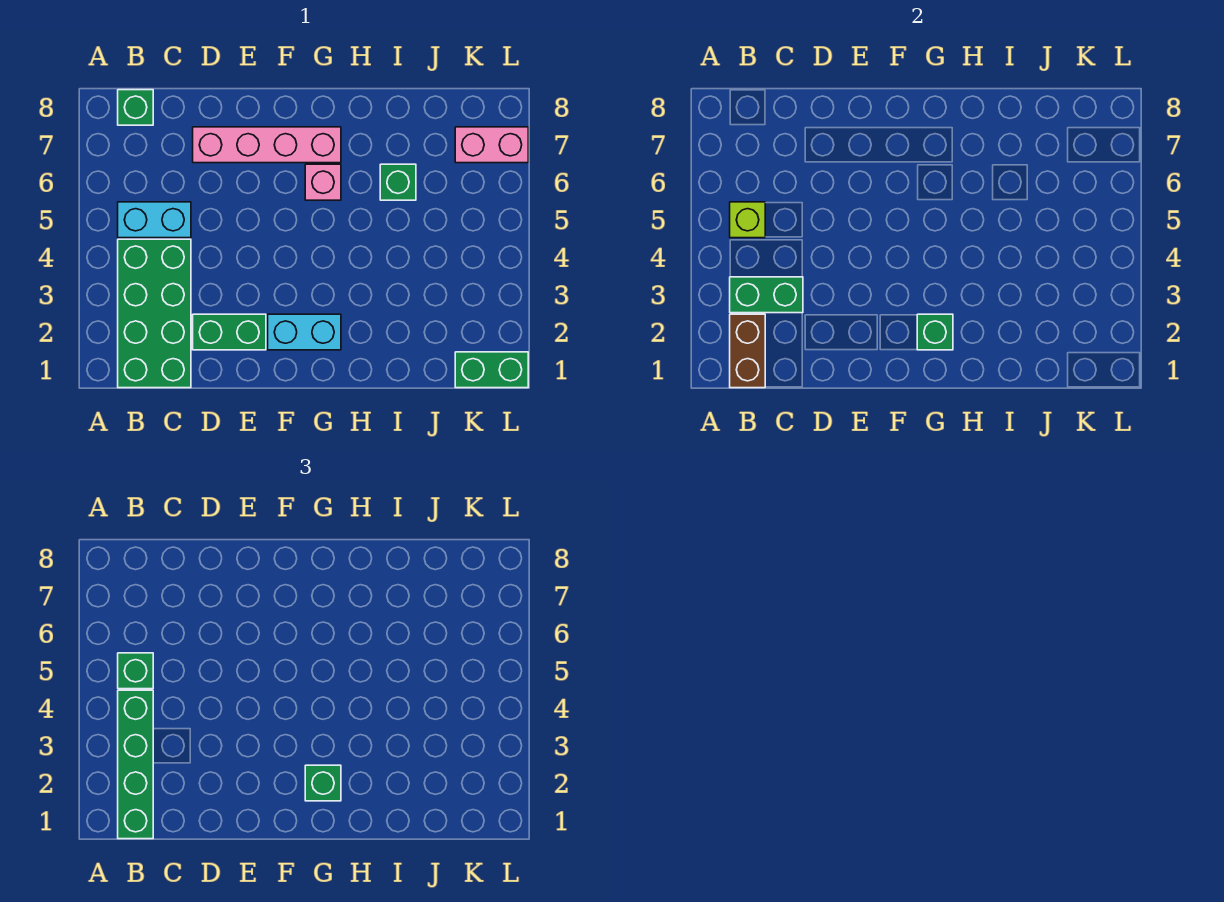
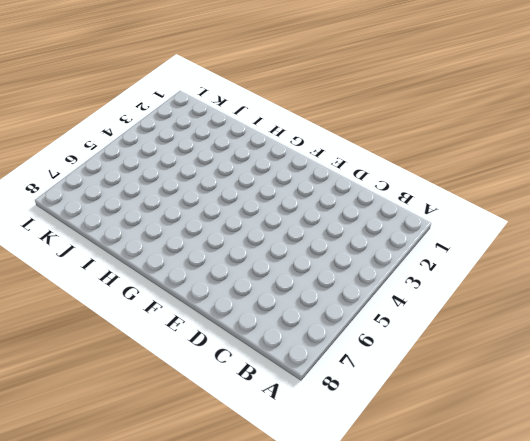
none -> green 2x4 brick [118,239,191,388]
none -> cyan 1x2 brick [118,202,191,238]
none -> green 1x1 brick [118,90,153,125]

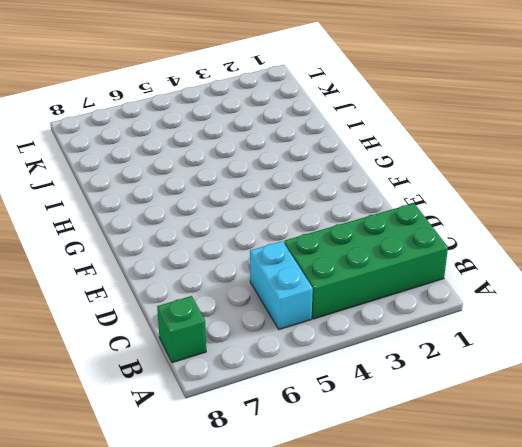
none -> green 1x2 brick [193,314,266,350]
none -> pink 1x4 brick [193,127,341,163]
none -> cyan 1x2 brick [268,314,341,350]

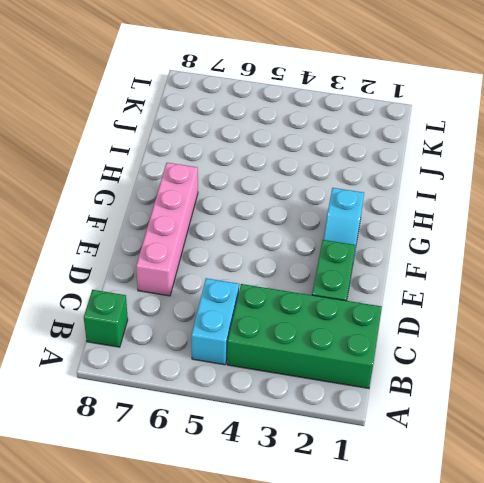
cyan 1x2 slope [323,188,364,261] -> cyan 1x2 brick [268,314,341,350]
none -> pink 1x1 brick [305,164,341,200]
none -> green 1x1 brick [380,164,416,200]
none -> green 1x2 brick [455,352,528,388]

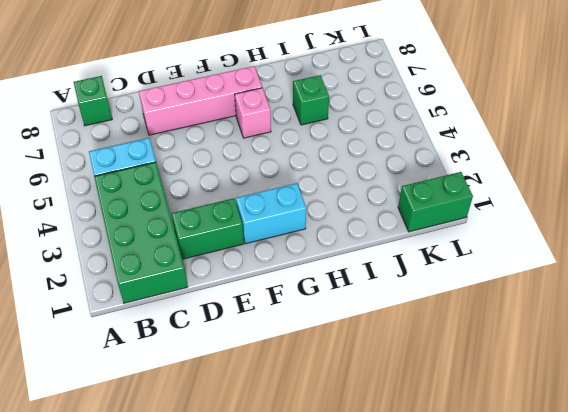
none -> pink 1x2 brick [455,127,528,163]
none -> brown 1x2 brick [730,314,765,388]
none -> green 1x2 brick [730,277,803,313]

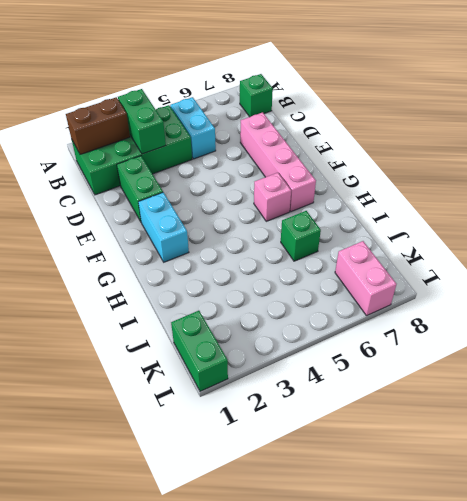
none -> lime 1x1 brick [730,202,765,238]
none -> green 1x1 brick [917,314,953,350]
none -> green 1x4 brick [118,690,153,839]

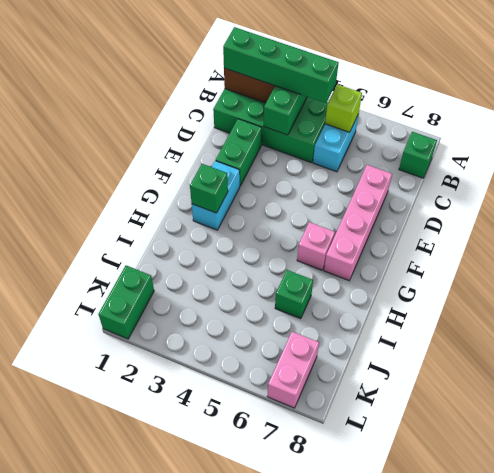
none -> green 1x1 brick [118,653,153,689]
none -> green 1x1 brick [305,765,341,801]

